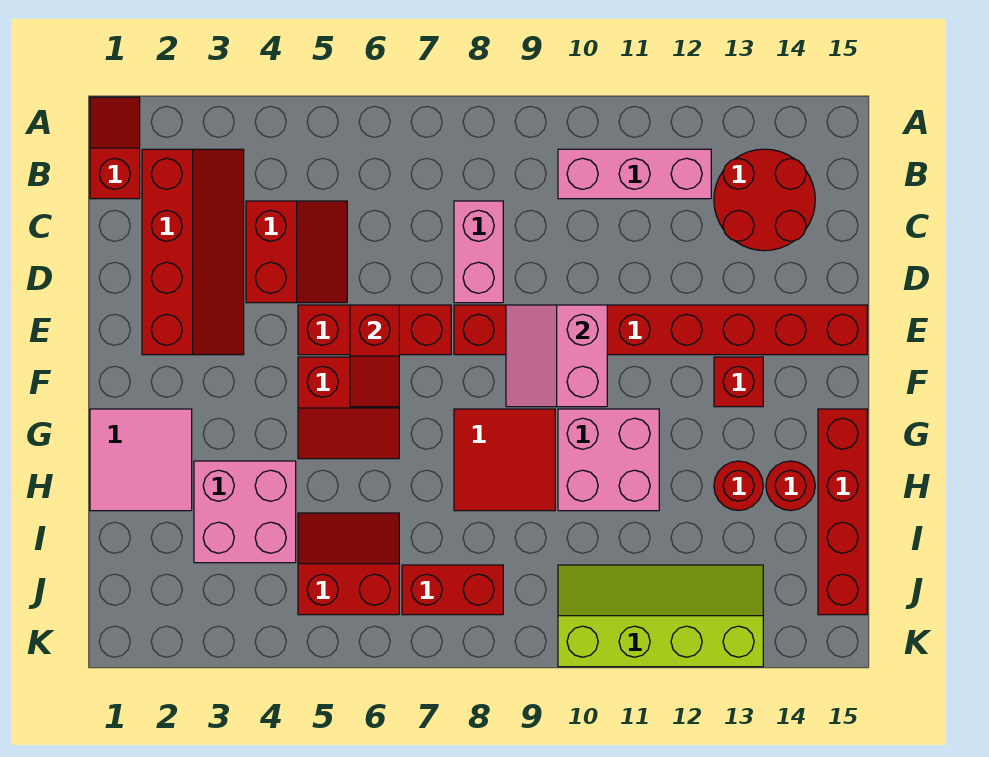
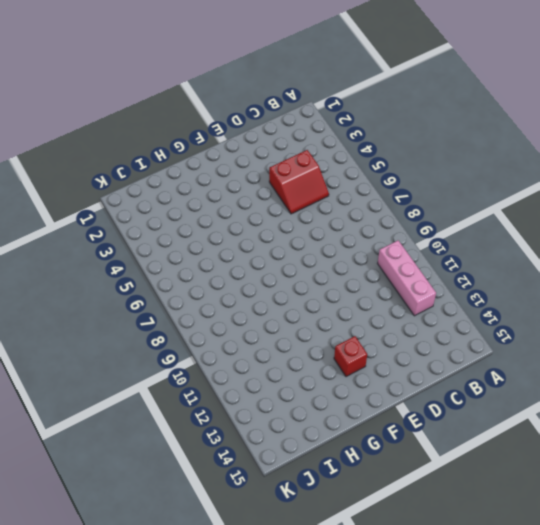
none -> red 1x2 slope [90,97,140,199]
none -> red 2x4 slope [142,149,244,355]
none -> red 2x2 round brick [714,149,815,251]

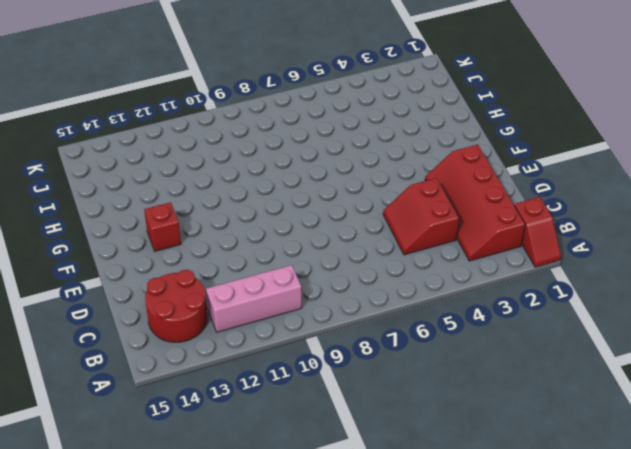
none -> pink 1x2 brick [454,201,503,303]
none -> red 1x3 brick [298,305,451,355]
none -> red 1x8 brick [454,305,867,355]

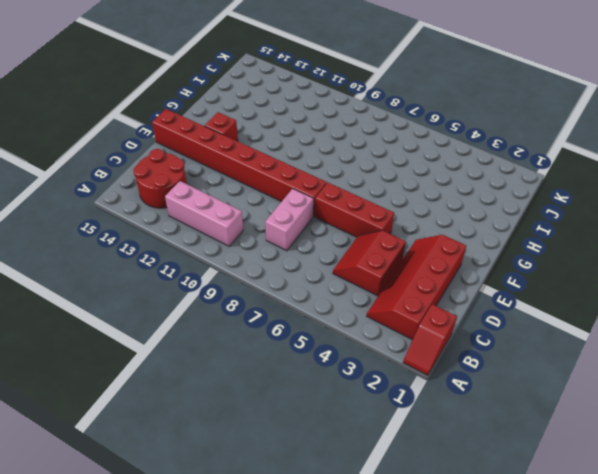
none -> red 2x2 slope [298,357,399,459]
none -> pink 2x2 tile [90,409,192,511]
none -> red 2x2 tile [454,409,555,511]

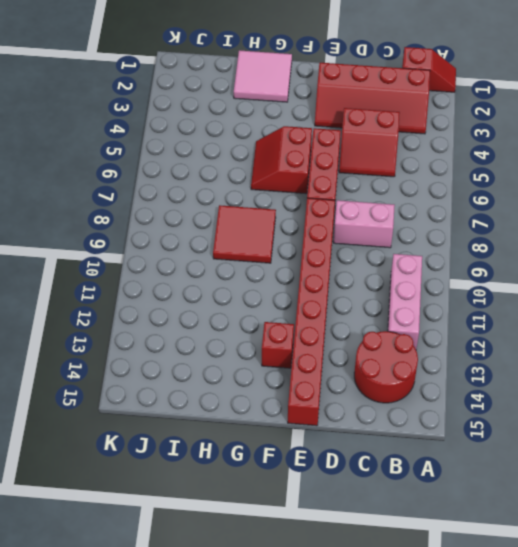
none -> pink 2x2 brick [558,409,659,511]
none -> red 1x4 brick [818,409,867,615]
none -> pink 2x2 brick [194,461,296,563]

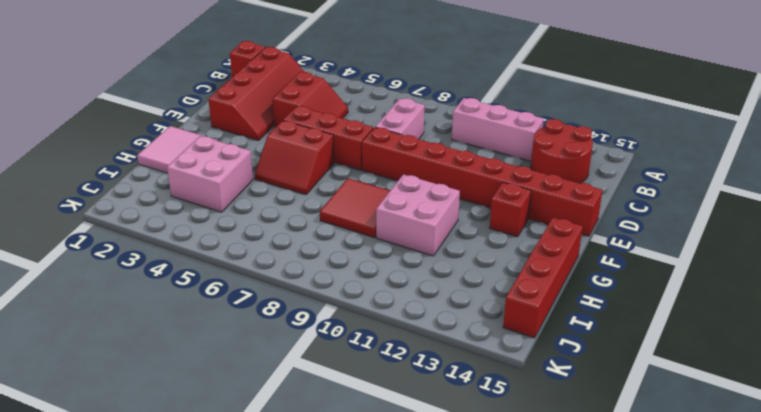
none -> red 1x1 round brick [714,461,763,511]
none -> red 1x1 round brick [766,461,815,511]
none -> red 2x2 slope [298,513,399,615]

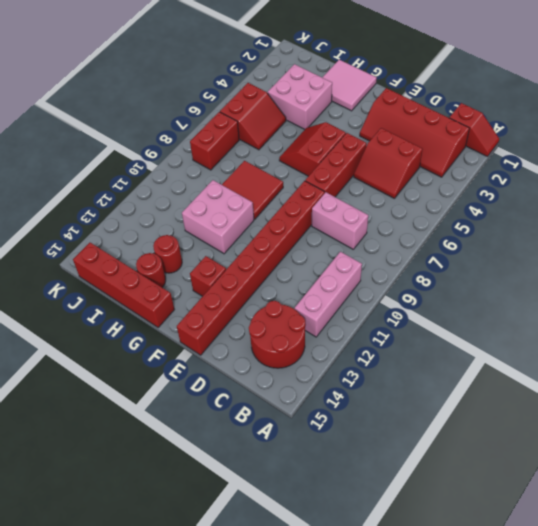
none -> lime 2x4 slope [558,565,763,667]
none -> red 1x2 slope [350,305,399,407]
none -> pink 2x2 slope [506,305,607,407]

